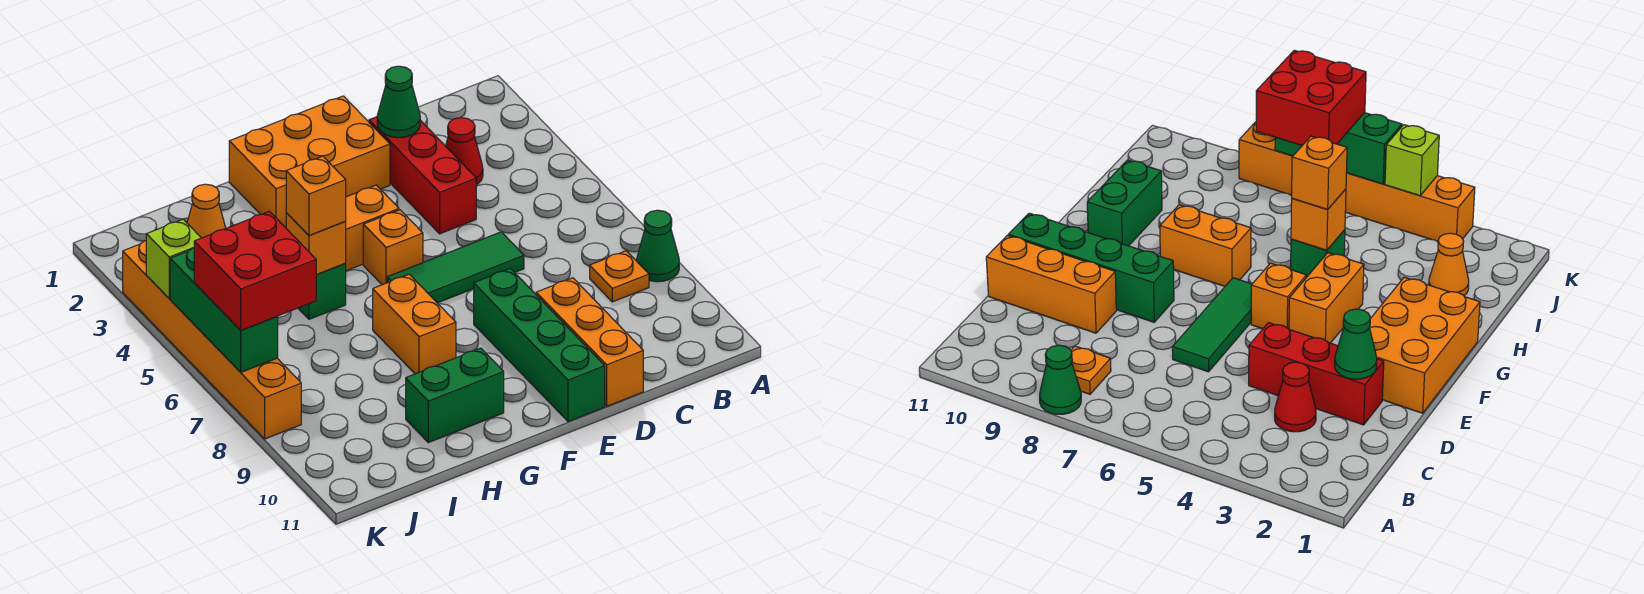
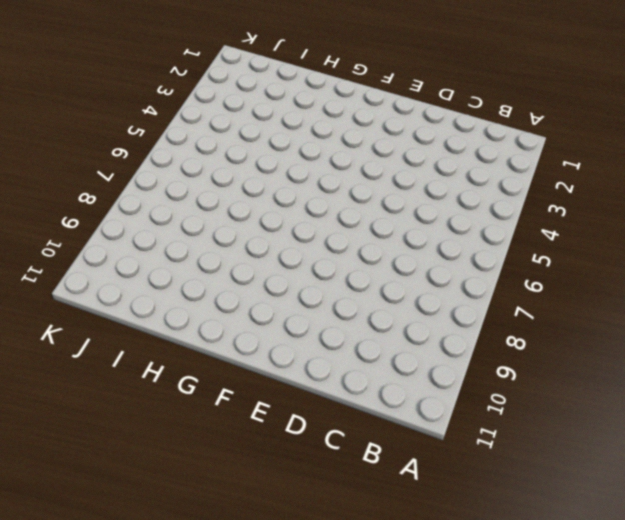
none -> green 1x1 cone [636,210,679,282]
none -> orange 1x1 plate [590,251,649,302]
none -> red 1x1 cone [446,118,483,185]

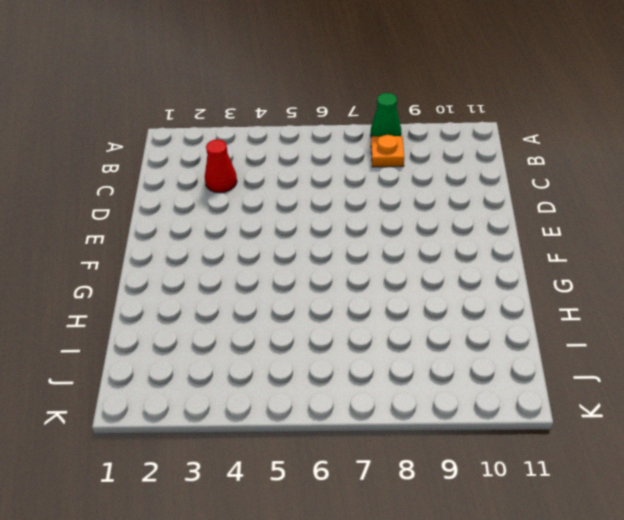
none -> red 1x3 brick [369,117,476,234]
none -> green 1x3 tile [387,232,524,303]
none -> orange 1x3 brick [536,278,643,406]

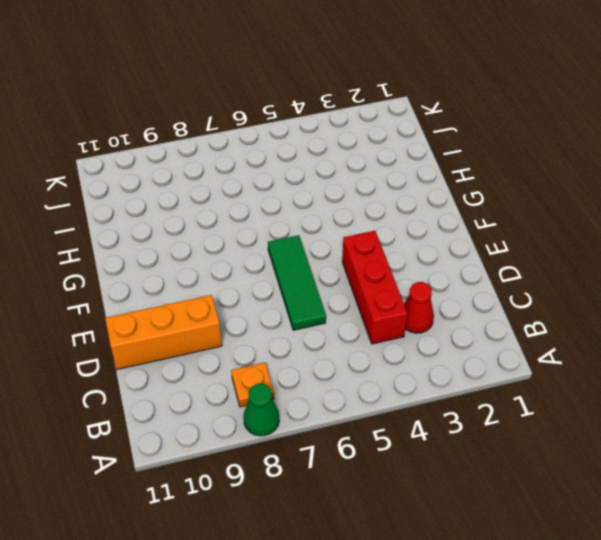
red 1x3 brick [342,231,407,344] -> red 1x3 brick turned to [369,117,476,234]
none -> orange 2x3 brick [229,96,390,227]
none -> green 1x4 brick [474,268,605,422]
none -> orange 1x2 brick [345,185,399,271]

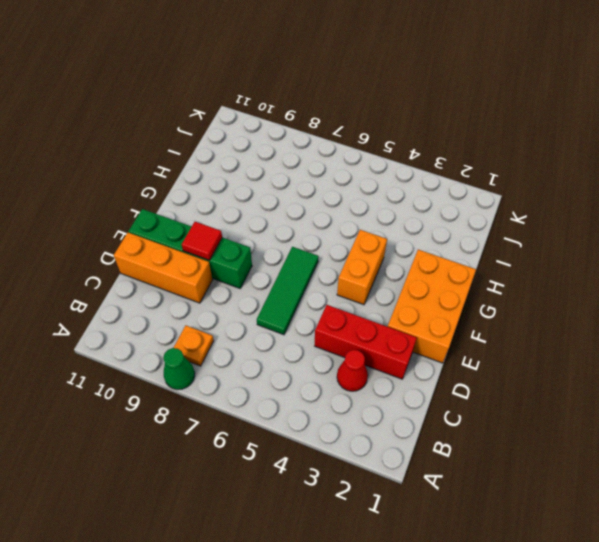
red 1x1 tile [182,222,222,260] -> none
none -> orange 1x1 brick [363,210,423,285]
none -> orange 1x2 brick [373,274,456,374]
none -> green 1x2 brick [406,348,504,443]

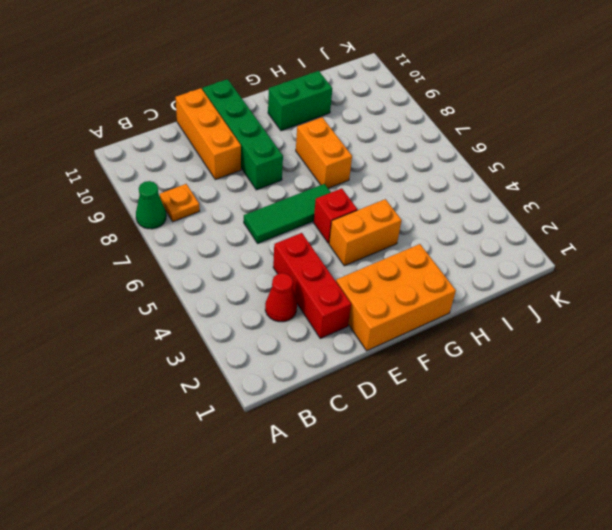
red 1x1 brick [314,188,357,243] -> orange 1x1 brick [363,210,423,285]
none -> green 1x1 brick [298,264,346,319]
none -> orange 1x1 cone [187,184,226,238]
none -> orange 1x6 brick [123,241,301,439]

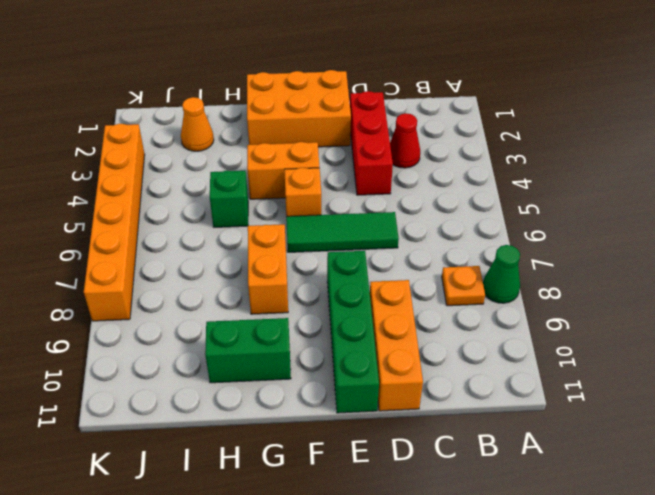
none -> green 1x1 cone [377,66,420,138]
none -> orange 1x1 brick [286,213,346,275]
none -> lime 1x1 brick [146,219,201,298]

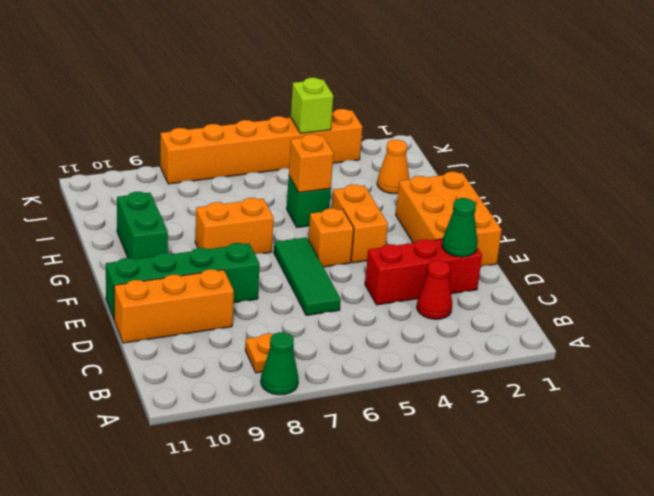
none -> green 1x3 brick [170,248,278,372]
none -> orange 1x1 brick [286,156,346,235]
none -> red 2x2 brick [194,211,316,330]

